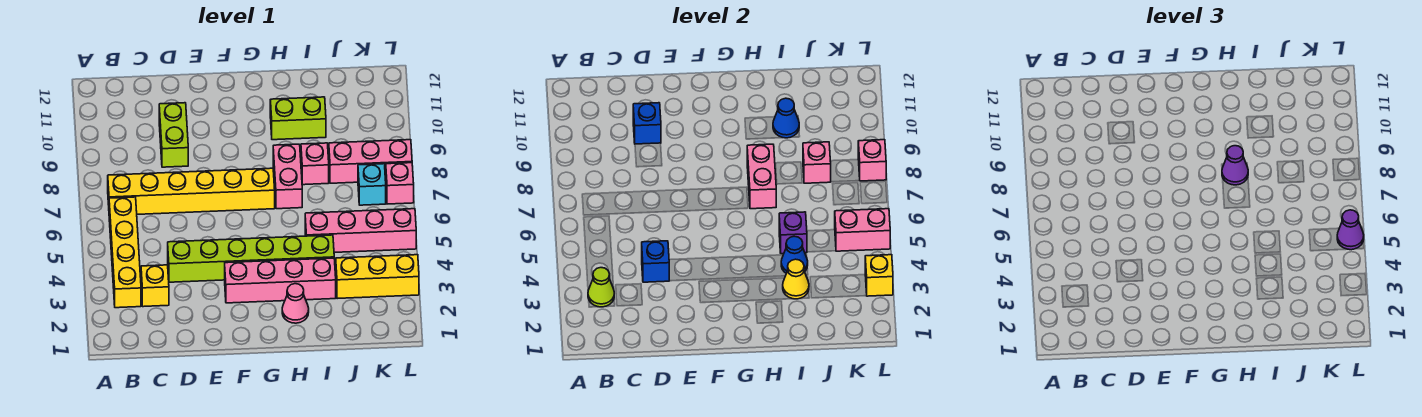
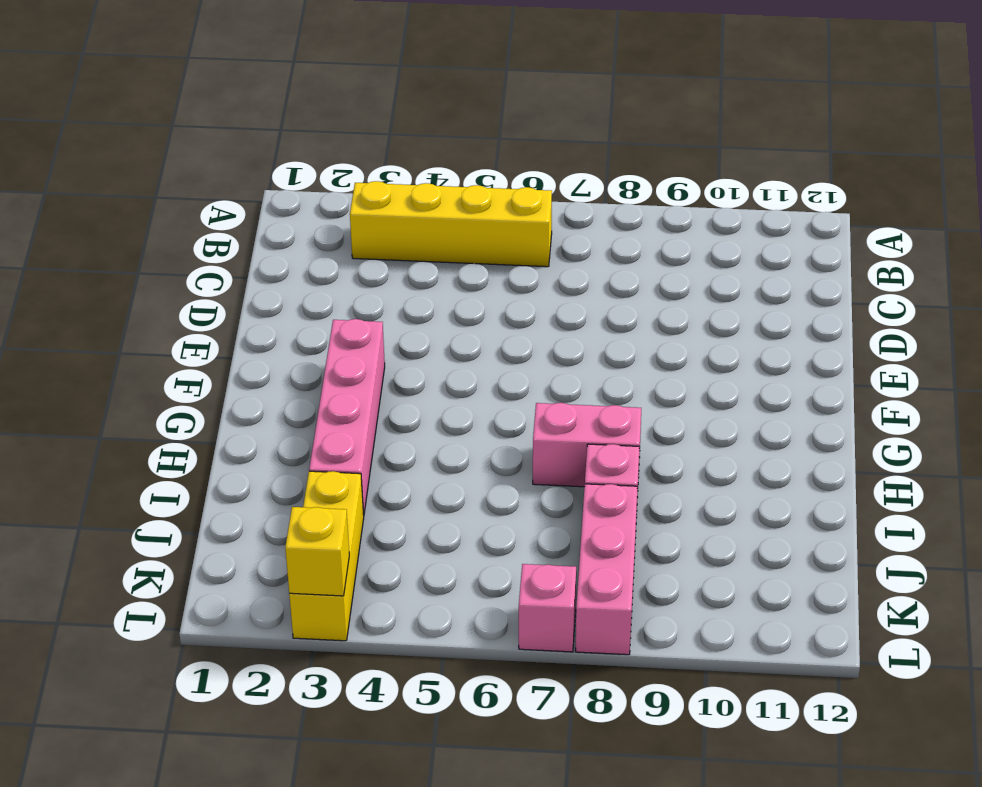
none -> yellow 1x6 brick [108,168,275,214]
none -> yellow 1x1 brick [141,265,169,307]
none -> lime 1x6 brick [168,235,334,282]

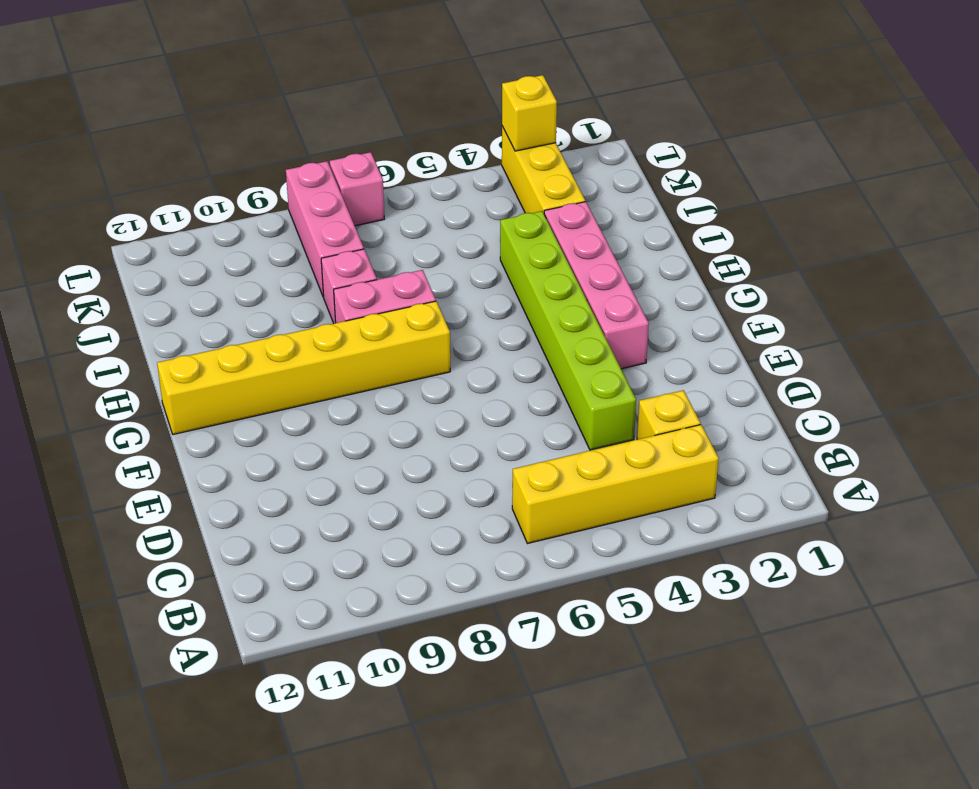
yellow 1x6 brick [157,301,450,435] -> yellow 1x6 brick turned to [108,168,275,214]
none -> lime 1x2 brick [159,103,188,167]
none -> pink 1x1 cone [282,284,309,323]
none -> lime 1x2 brick [270,97,326,140]

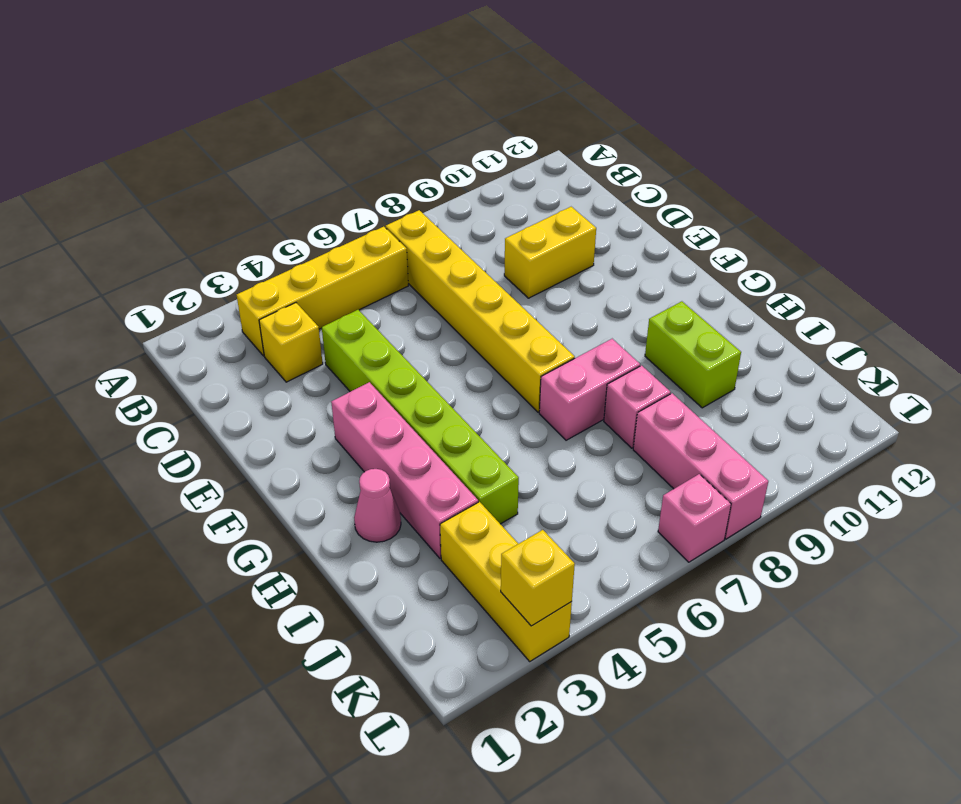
yellow 1x2 brick [504,207,596,298] -> lime 1x2 brick [159,103,188,167]
none -> pink 1x4 brick [305,209,416,252]
none -> cyan 1x1 brick [358,164,386,205]
none -> lime 1x1 cone [588,268,614,307]

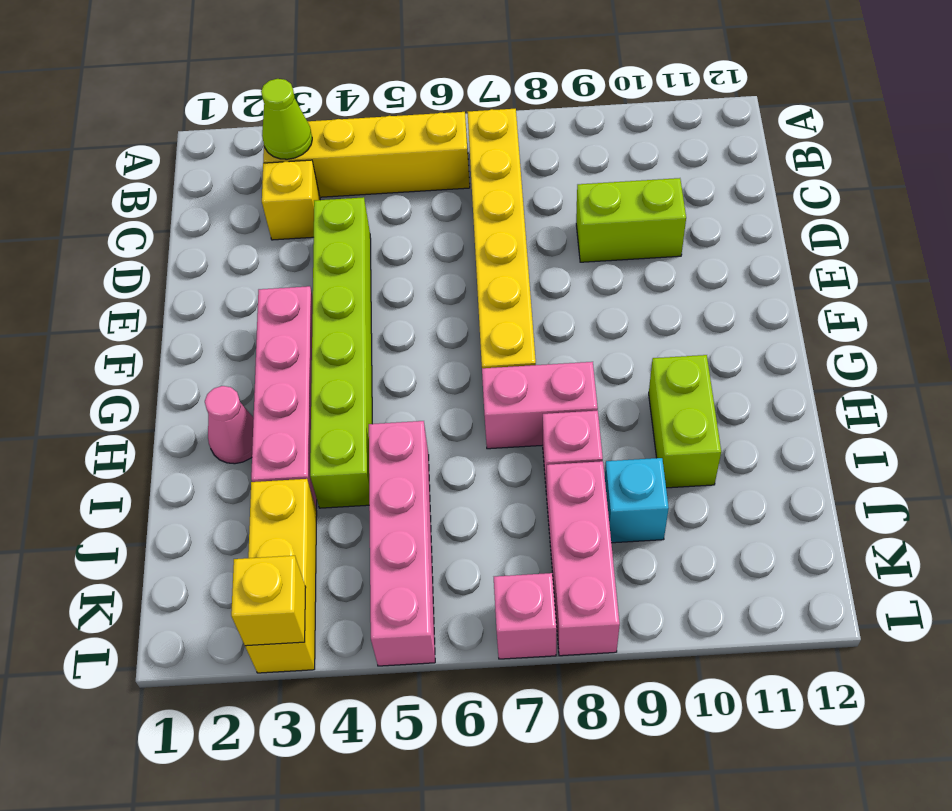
cyan 1x1 brick [605,458,669,543] -> cyan 1x1 brick moved to [358,164,386,205]
none -> blue 1x1 brick [642,241,669,282]
none -> blue 1x1 brick [633,103,661,144]
none -> pink 1x2 brick [747,144,776,209]

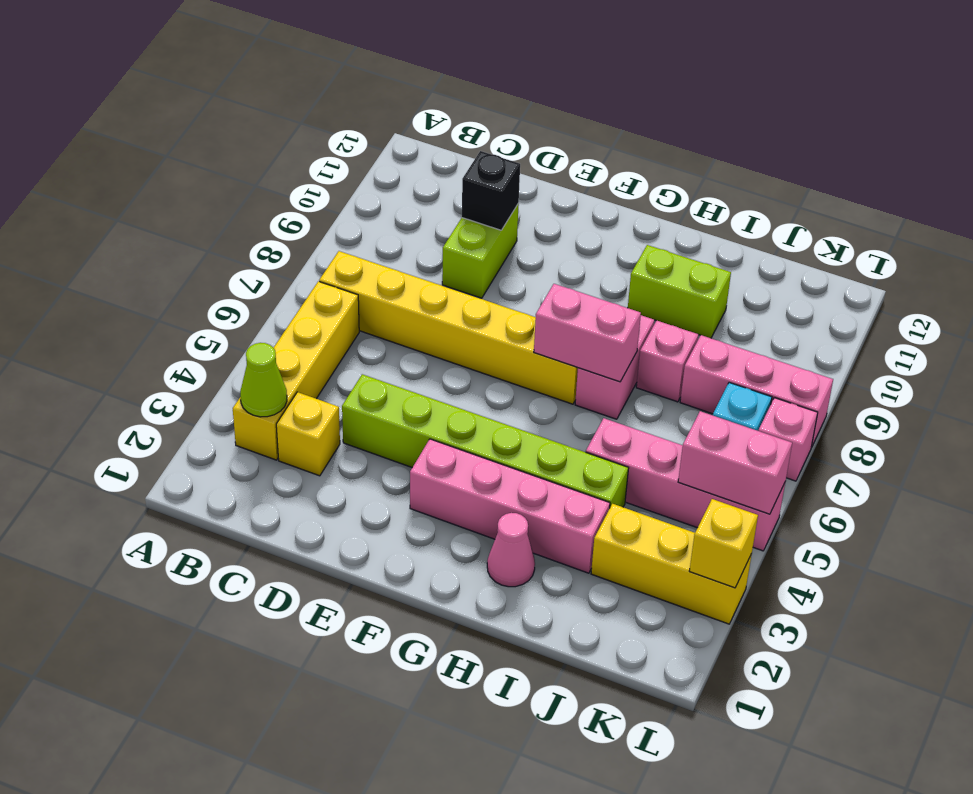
black 1x1 brick [462,151,520,230] -> blue 1x1 brick [633,103,661,144]
pink 1x2 brick [534,284,641,382] -> pink 1x2 brick turned to [747,144,776,209]
none -> blue 1x1 brick [642,241,669,282]
none -> yellow 1x1 cone [783,259,809,299]
none -> blue 1x1 cone [781,236,808,273]

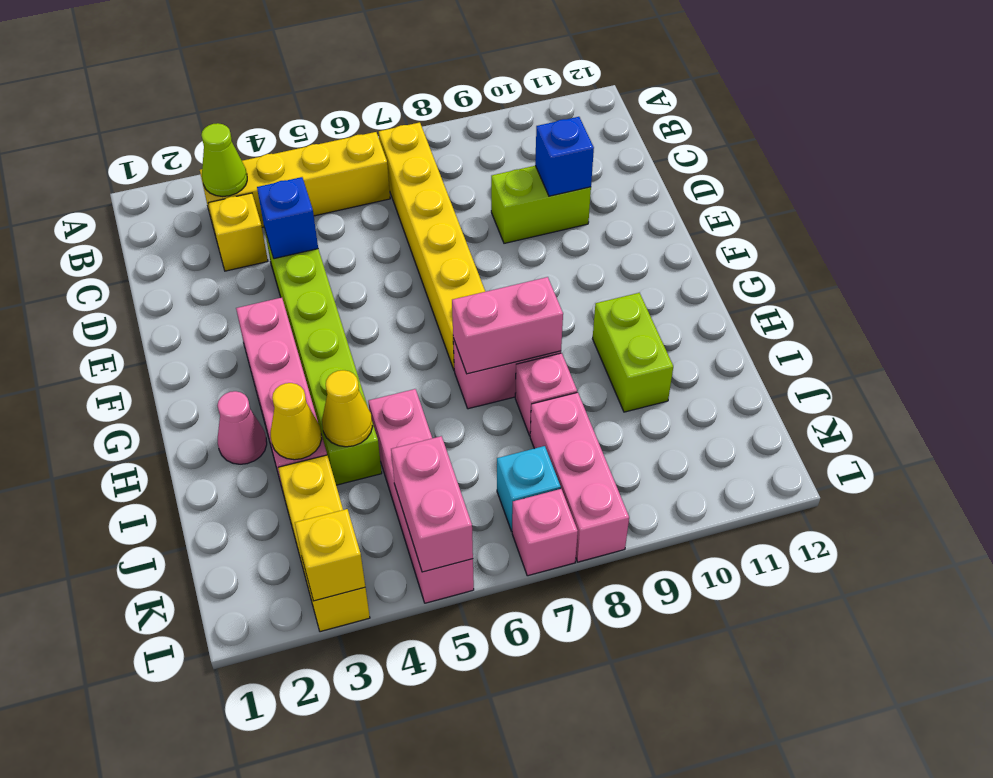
yellow 1x1 cone [322,370,373,447] -> blue 1x1 cone [781,236,808,273]
none -> purple 1x1 brick [779,212,807,254]
none -> blue 1x1 cone [773,98,799,138]
none -> pink 1x1 brick [803,142,831,183]

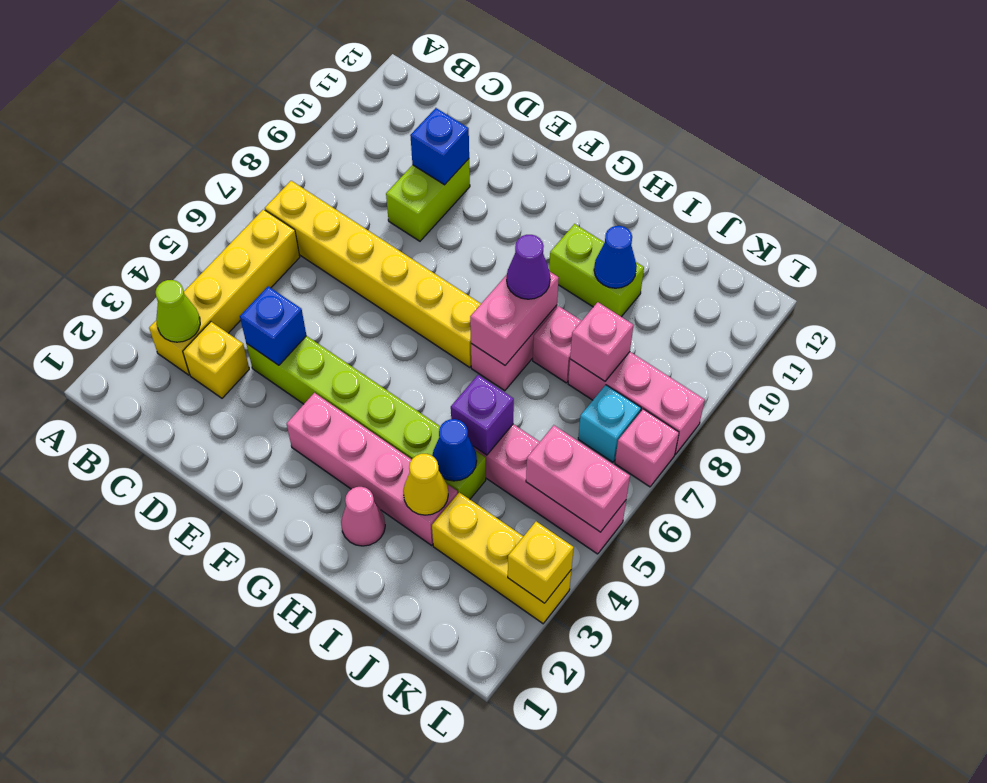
none -> pink 1x1 brick [858,140,886,181]
none -> purple 1x1 cone [1337,210,1364,250]

